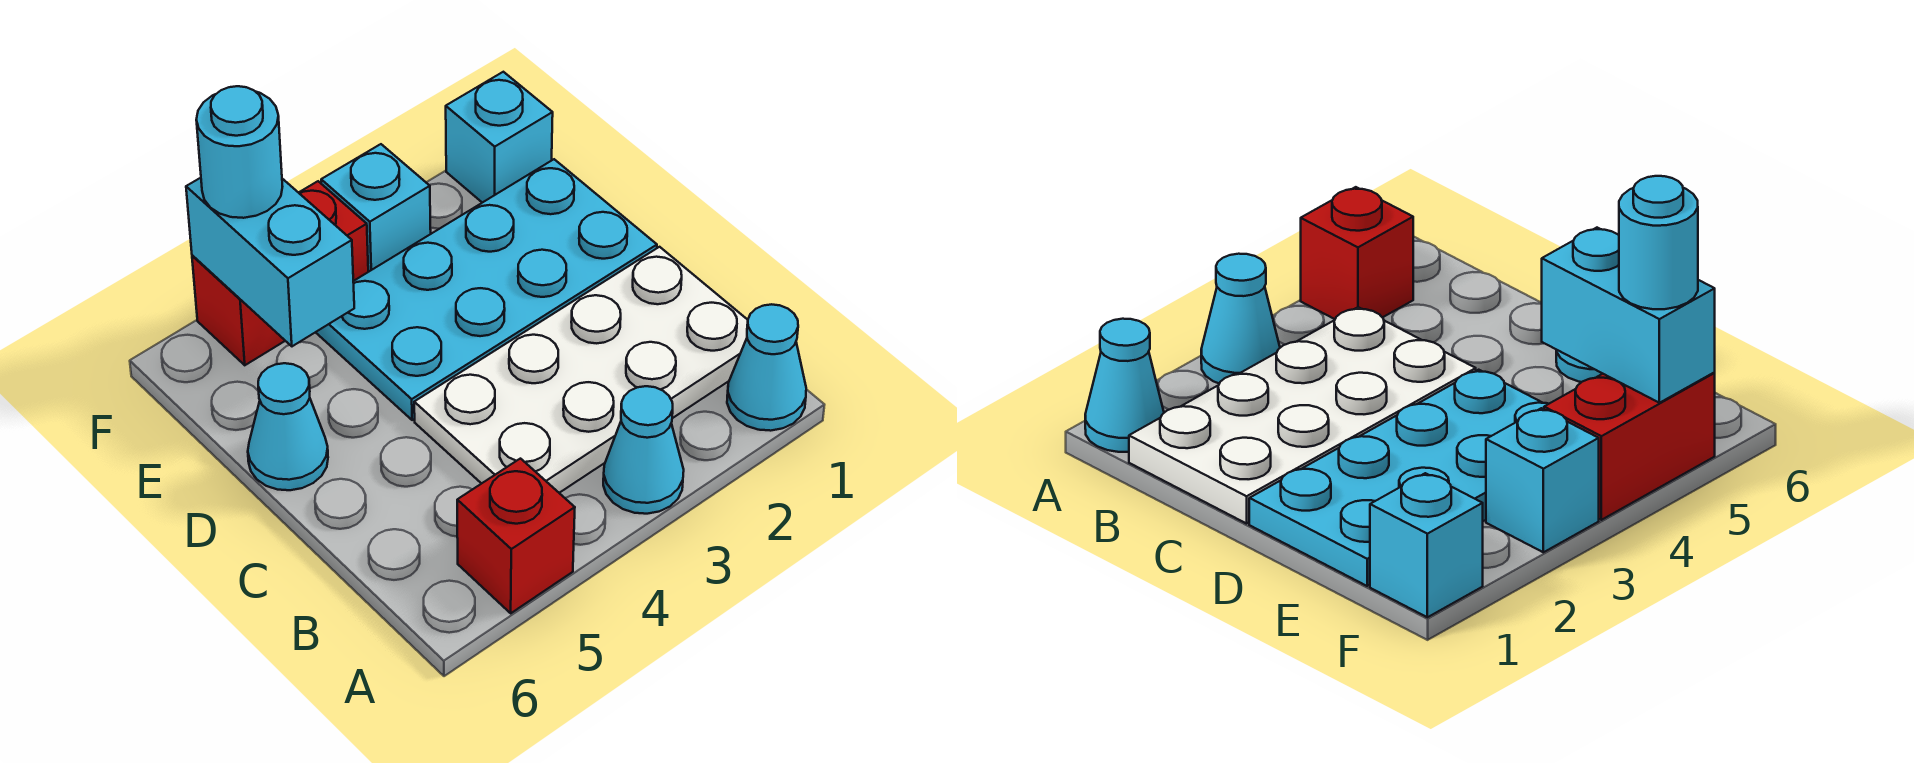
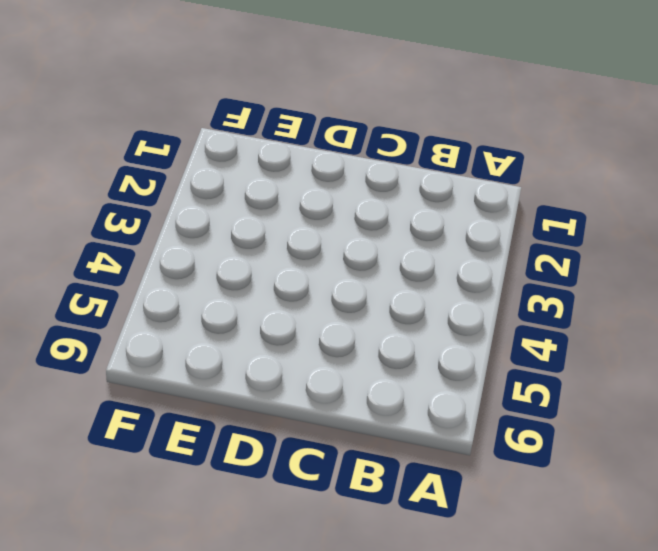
none -> cyan 1x1 cone [727,304,806,431]
none -> cyan 1x1 cone [603,386,684,514]

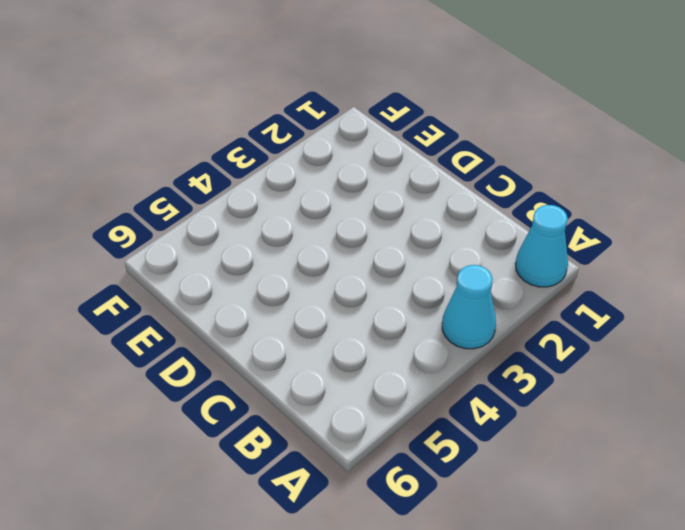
none -> red 1x1 brick [457,459,575,613]
none -> white 2x4 plate [414,247,748,493]

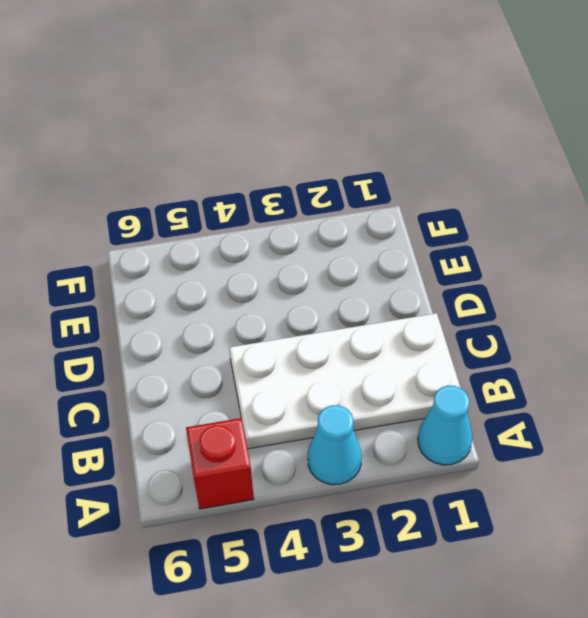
none -> cyan 2x4 plate [316,159,657,420]
none -> cyan 1x1 cone [248,363,328,490]

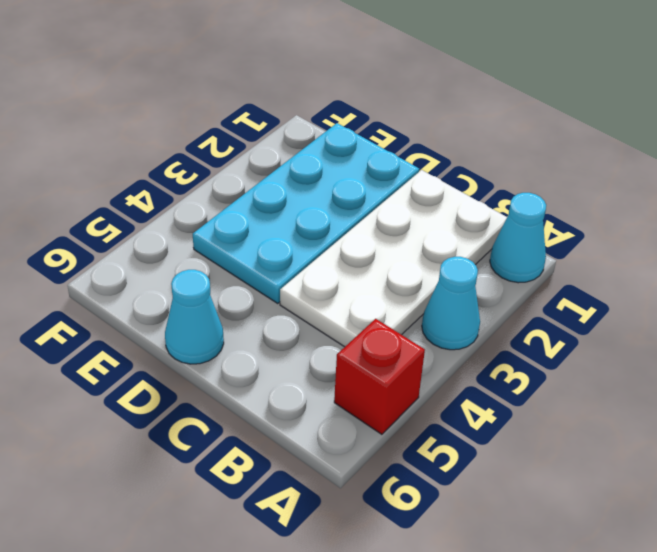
none -> cyan 1x1 brick [446,72,553,203]
none -> cyan 1x1 brick [321,144,431,272]

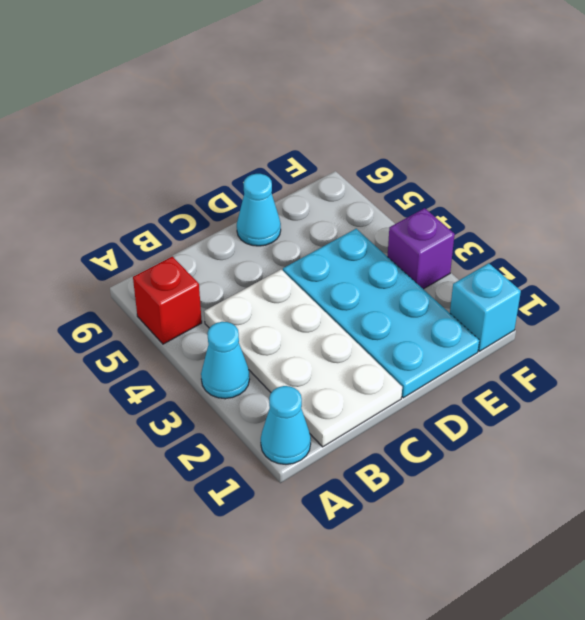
purple 1x1 brick [387,208,455,289] -> cyan 1x1 brick [321,144,431,272]
none -> red 1x2 brick [192,181,368,365]
none -> cyan 1x2 brick [186,178,354,346]

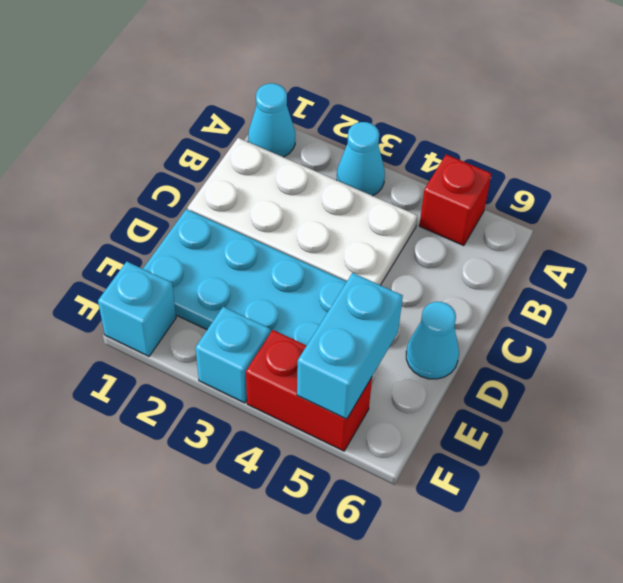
none -> cyan 1x1 round brick [196,86,283,218]

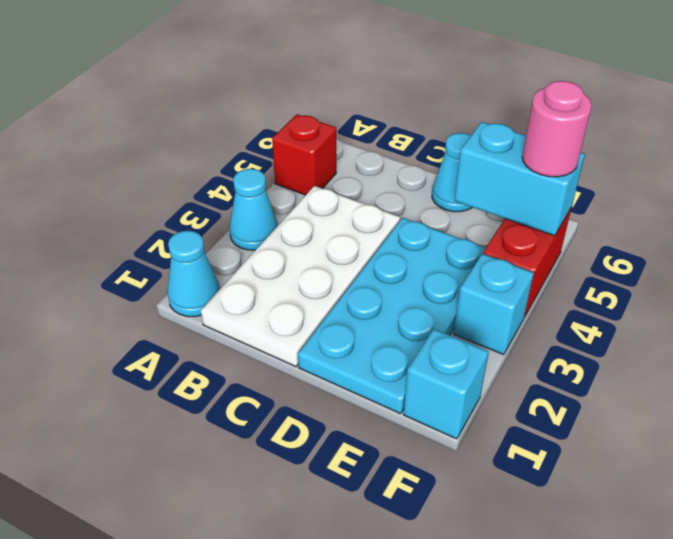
pink 1x1 round brick [522,81,592,177] -> cyan 1x1 round brick [196,86,283,218]

